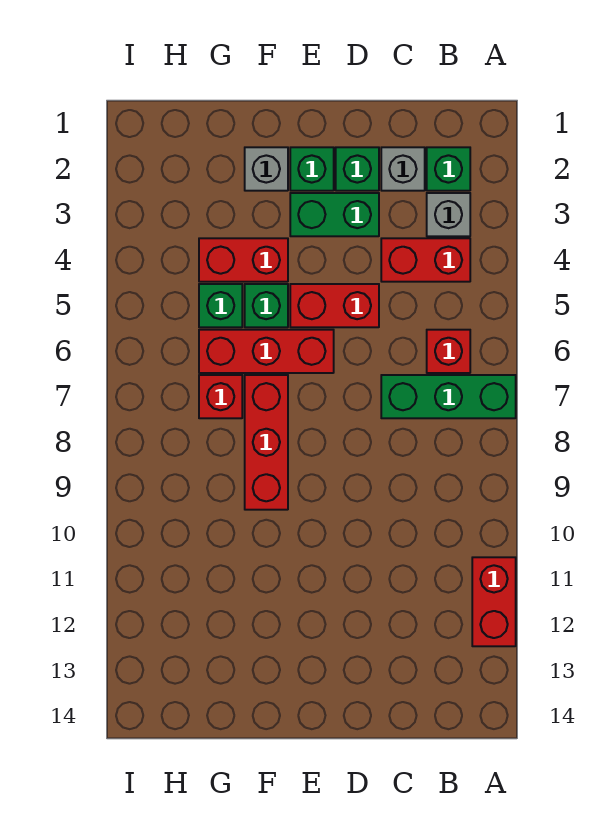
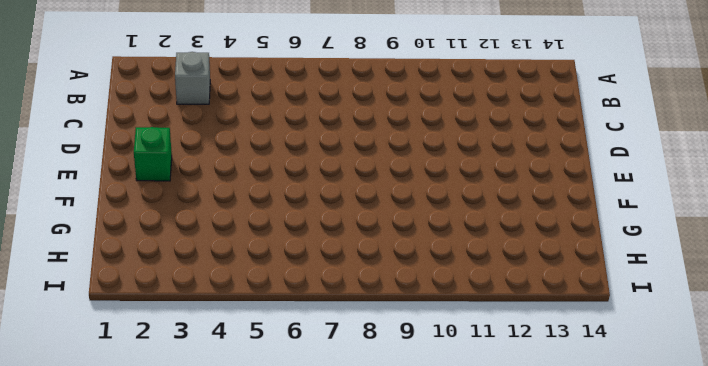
none -> green 1x3 brick [381,375,516,418]
none -> red 1x2 brick [472,557,516,646]
none -> green 1x1 brick [427,147,470,191]

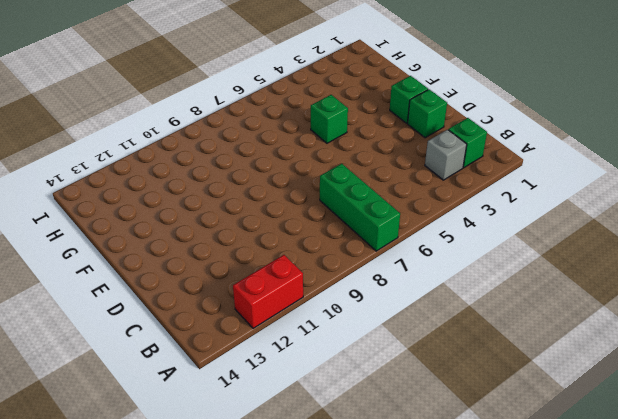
none -> red 1x2 brick [381,238,470,282]
none -> red 1x1 brick [427,330,470,373]
none -> grey 1x1 brick [381,147,425,191]

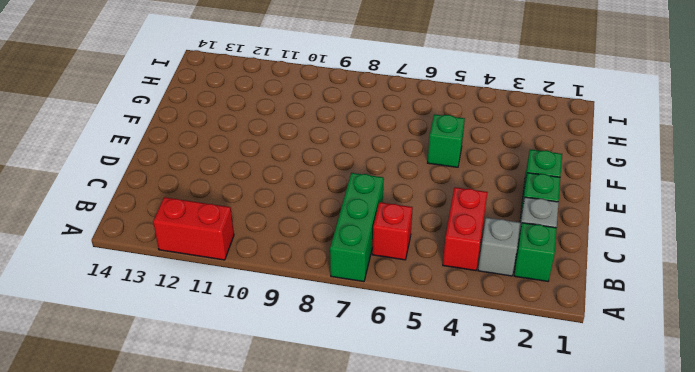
none -> green 1x2 brick [290,193,379,236]
none -> red 1x2 brick [290,284,379,327]
none -> red 1x3 brick [199,330,334,373]

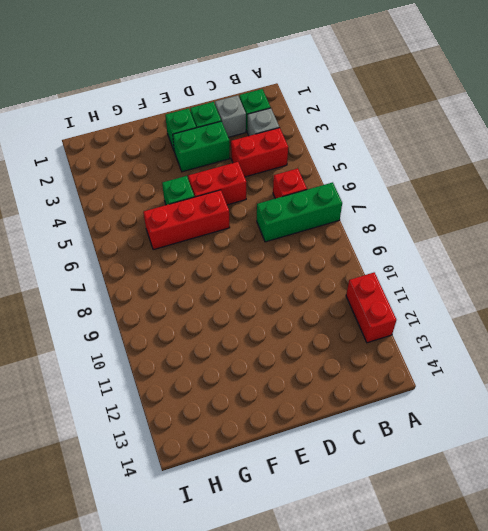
none -> grey 1x1 brick [245,147,288,191]
none -> red 1x2 brick [199,238,288,282]
none -> red 1x3 brick [245,375,288,510]

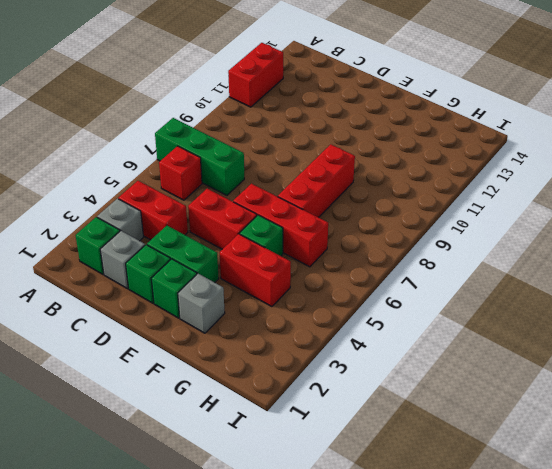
none -> green 1x1 brick [199,284,242,327]
none -> red 1x1 brick [199,375,242,418]

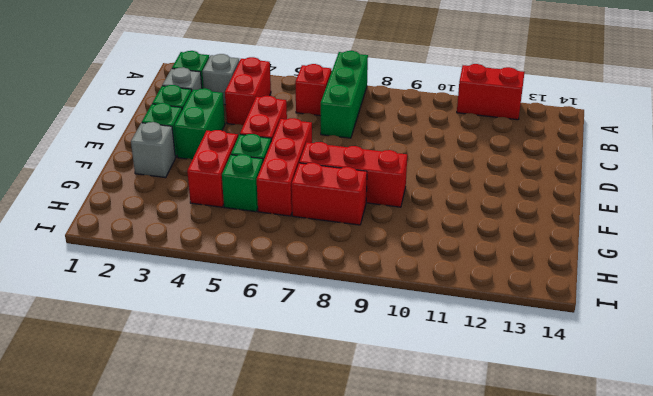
red 1x2 brick [292,163,367,225] -> red 1x1 brick [199,375,242,418]

